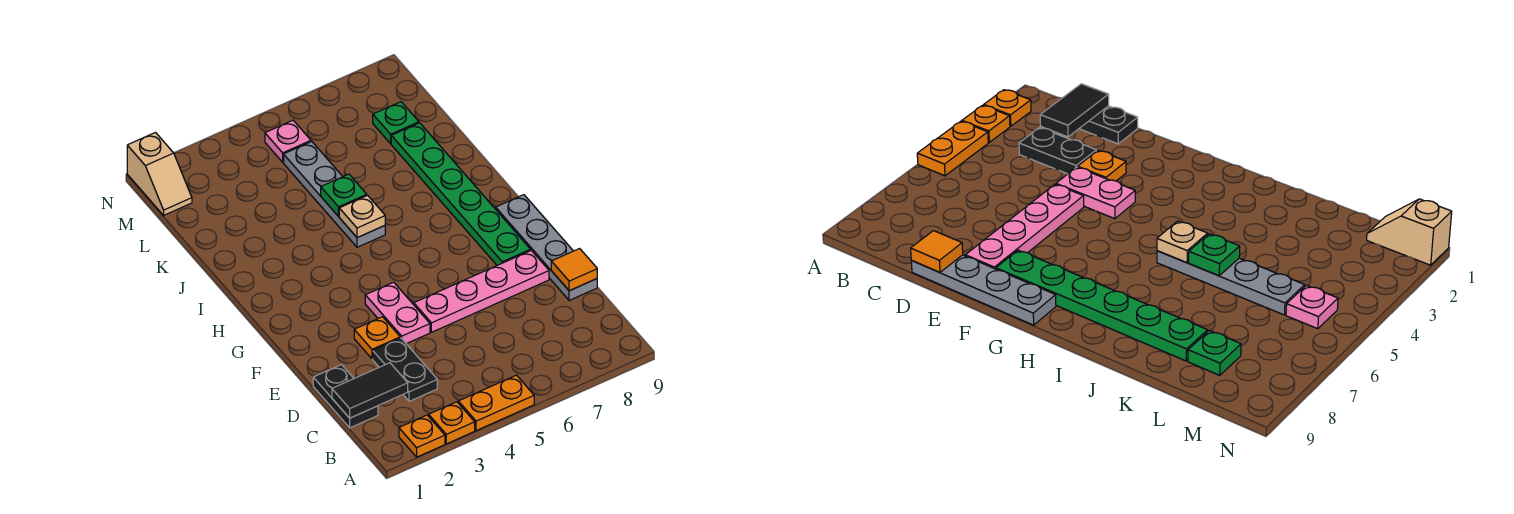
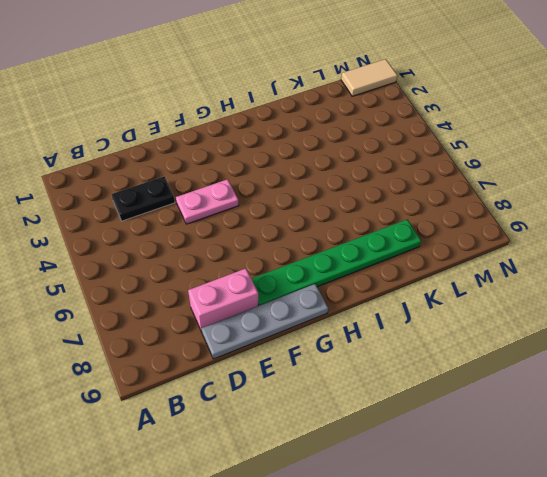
pink 1x2 brick [188,268,258,332] -> pink 1x4 plate [414,250,549,332]
tan 1x2 tile [341,59,398,96] -> tan 1x2 slope [127,133,192,215]
none -> orange 1x1 plate [399,415,445,457]
none -> orange 1x1 plate [429,402,475,444]
none -> orange 1x2 plate [458,375,534,431]

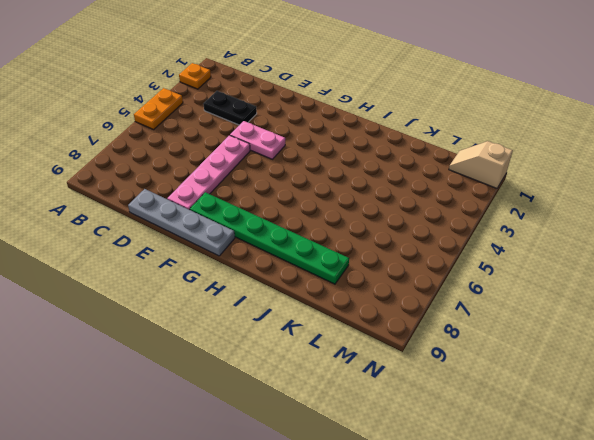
none -> orange 1x1 plate [429,402,475,444]
none -> black 1x2 plate [313,365,378,428]
none -> orange 1x1 plate [354,317,400,359]

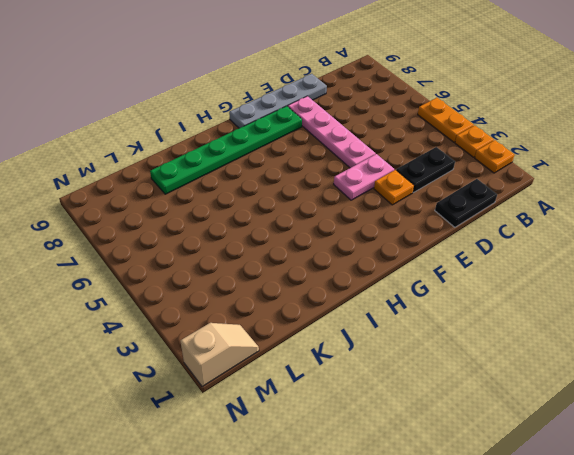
none -> grey 1x4 plate [284,142,385,247]
none -> green 1x1 plate [373,102,419,144]
none -> pink 1x1 plate [265,120,311,162]

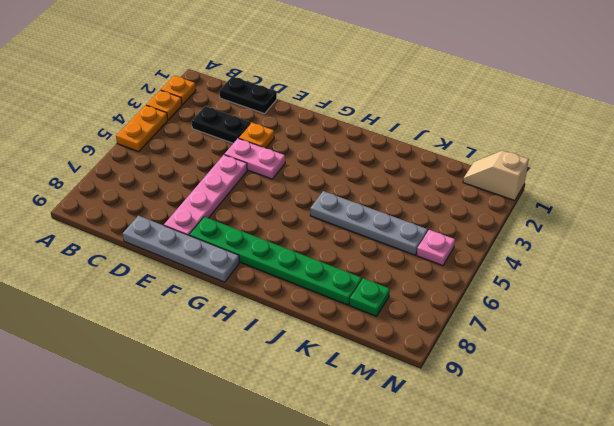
none -> black 1x2 tile [332,363,408,418]
none -> orange 1x1 tile [551,249,597,291]
none -> tan 1x1 plate [339,195,385,238]

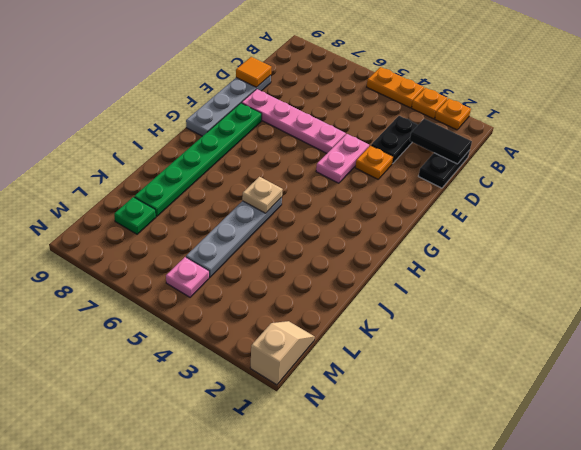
none -> green 1x1 plate [321,174,367,216]

